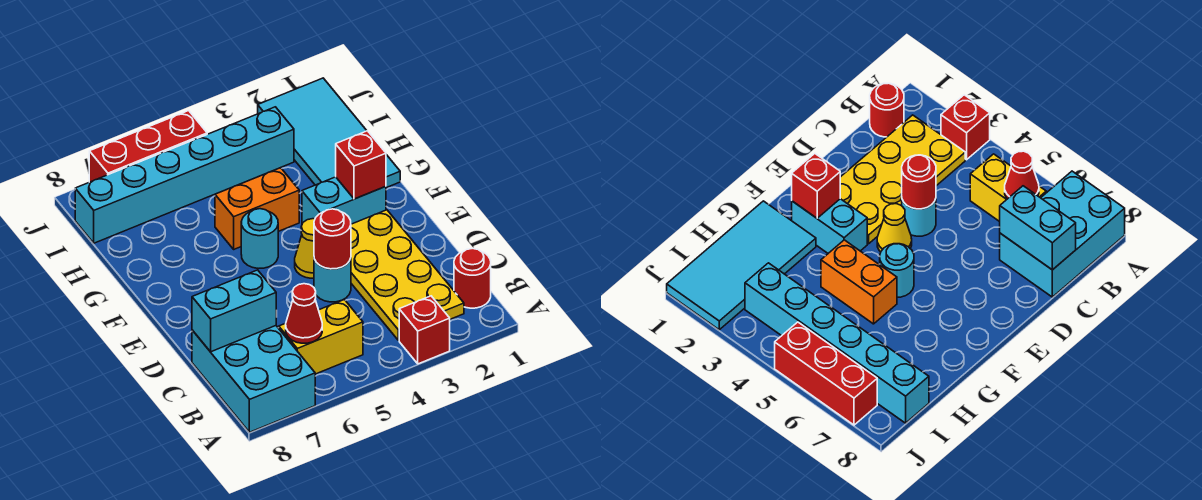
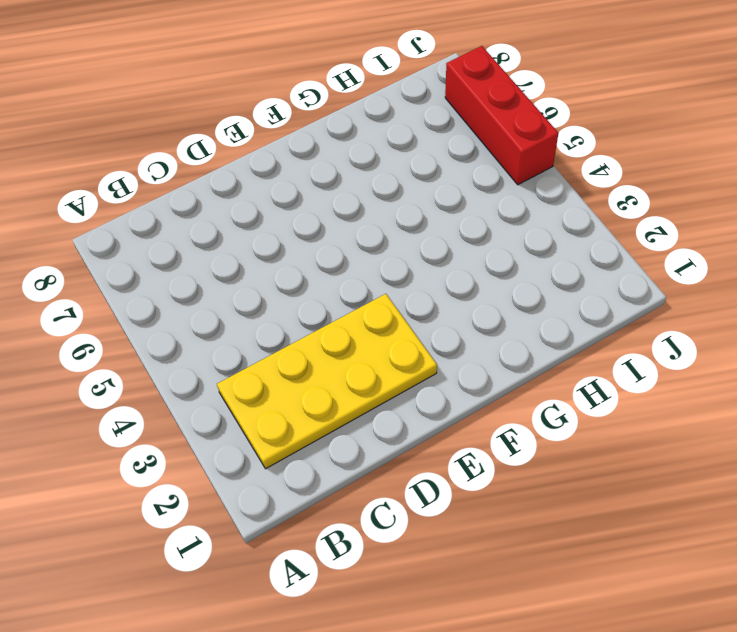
none -> red 1x1 brick [399,296,450,364]
none -> cyan 2x3 brick [192,326,315,432]
none -> red 1x1 round brick [454,248,491,308]

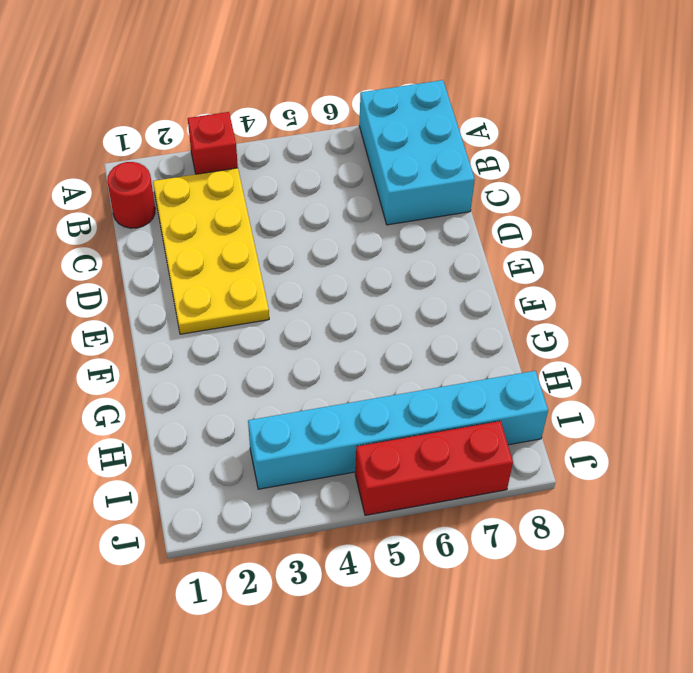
none -> yellow 1x2 brick [279,300,363,374]
none -> cyan 1x1 round brick [314,258,351,302]
none -> yellow 1x1 cone [295,219,315,278]

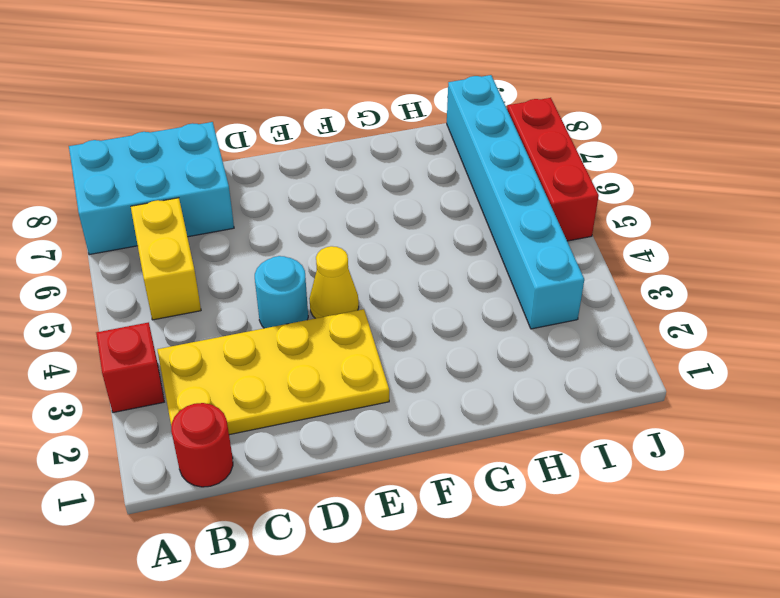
none -> cyan 1x2 brick [302,177,386,224]
none -> cyan 1x1 round brick [241,209,278,268]
none -> cyan 2x4 tile [258,78,400,188]

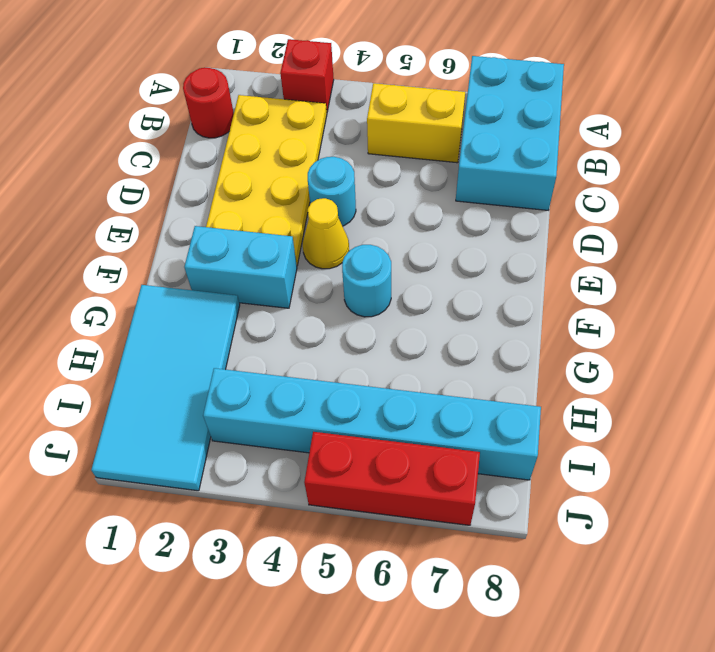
none -> orange 1x2 brick [215,168,299,249]
none -> red 1x1 cone [286,284,322,343]
none -> cyan 1x2 brick [192,270,276,352]

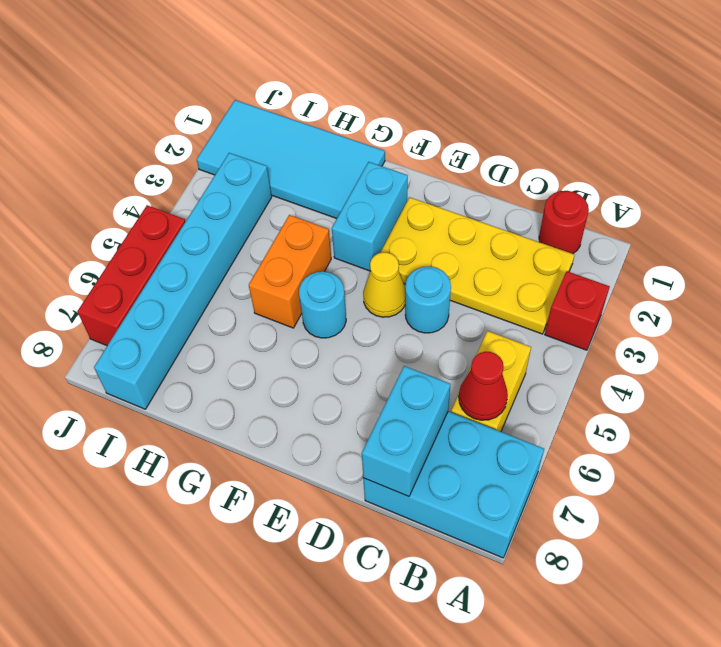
none -> red 1x1 round brick [314,209,351,269]
none -> red 1x1 brick [336,131,386,199]

